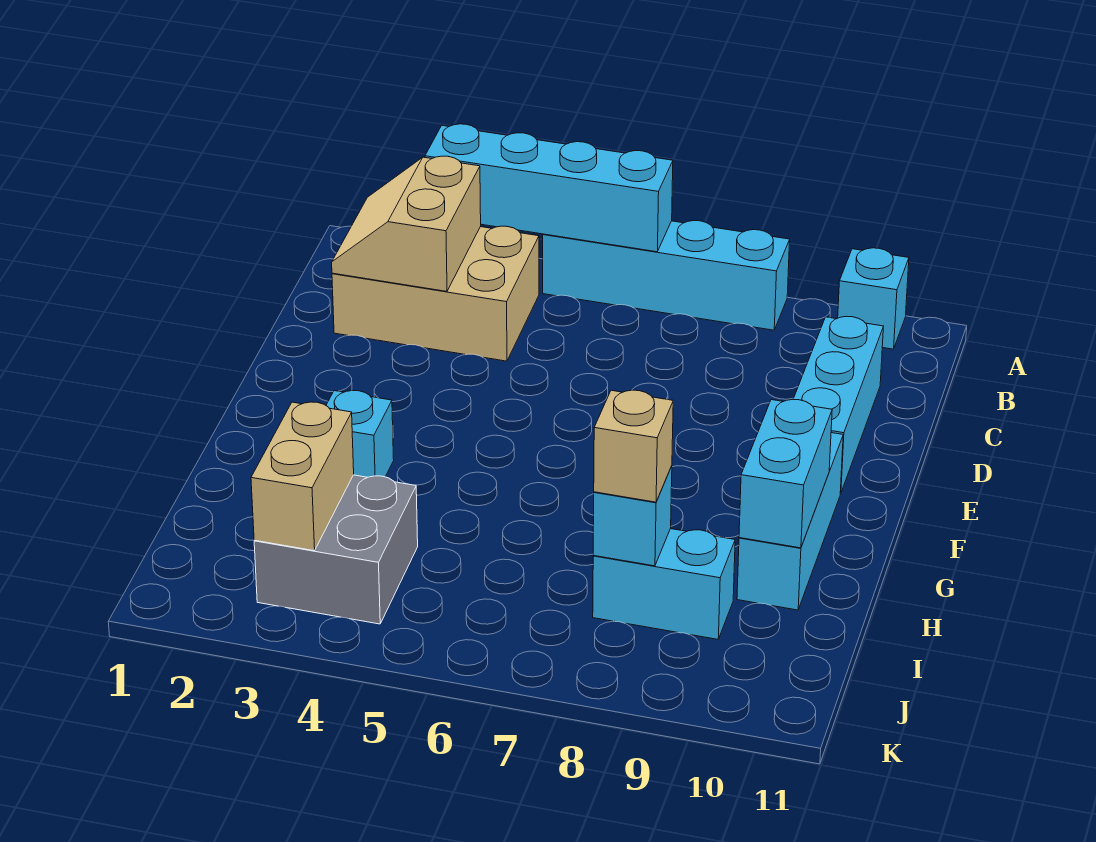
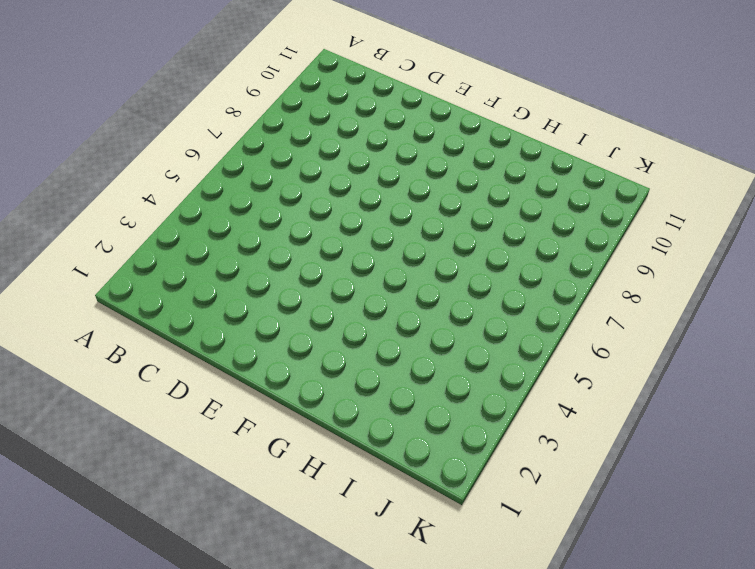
none -> cyan 1x4 brick [543,221,790,330]
none -> cyan 1x1 brick [838,248,909,349]
none -> tan 2x3 brick [332,226,539,361]

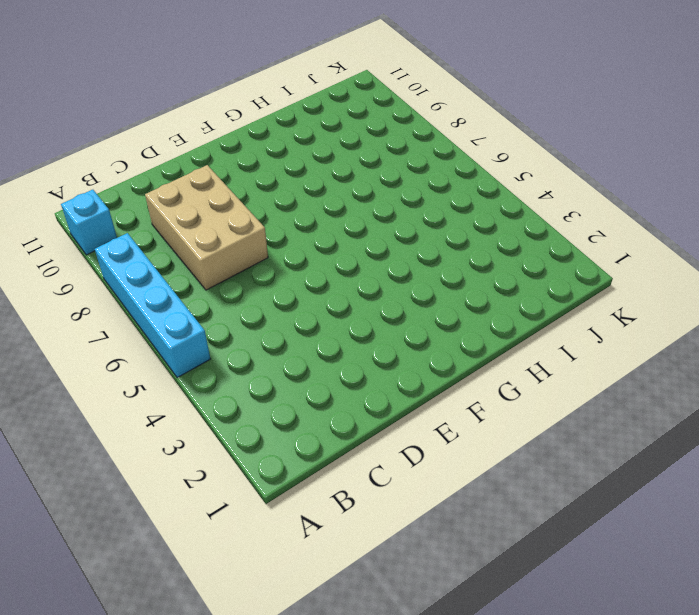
tan 2x3 brick [145,165,268,290] -> tan 2x3 brick moved to [332,226,539,361]
none -> cyan 1x3 brick [793,316,884,493]
none -> cyan 1x3 brick [737,433,843,610]
none -> cyan 1x1 brick [326,391,394,477]

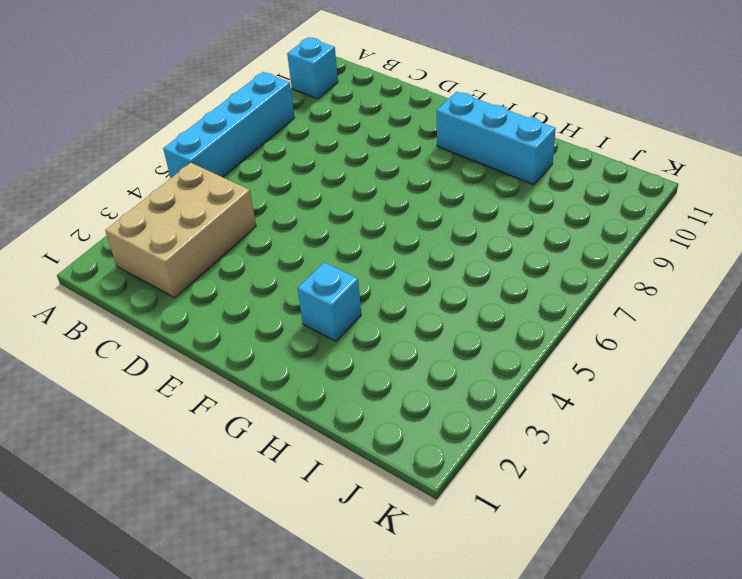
none -> cyan 1x3 brick [793,316,884,493]
none -> grey 2x2 brick [254,475,418,624]
none -> cyan 1x2 brick [593,529,735,639]

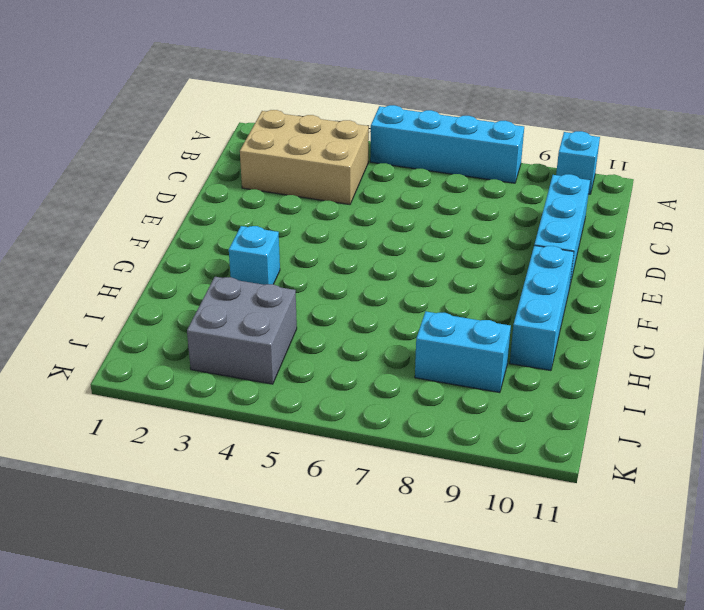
none -> cyan 1x4 brick [425,124,673,252]
none -> tan 2x2 slope [332,156,481,291]
none -> cyan 1x2 brick [739,399,832,548]

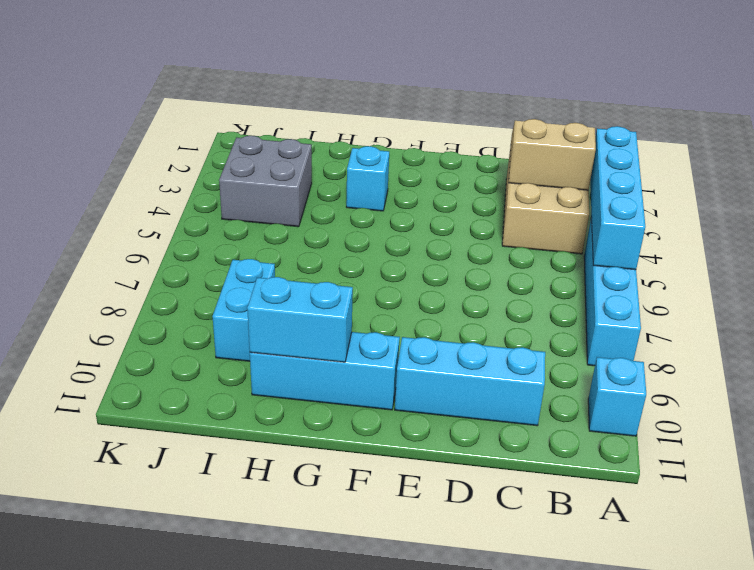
none -> tan 1x2 brick [251,402,354,551]
none -> cyan 1x1 brick [593,466,672,566]
none -> tan 1x1 brick [594,390,673,502]

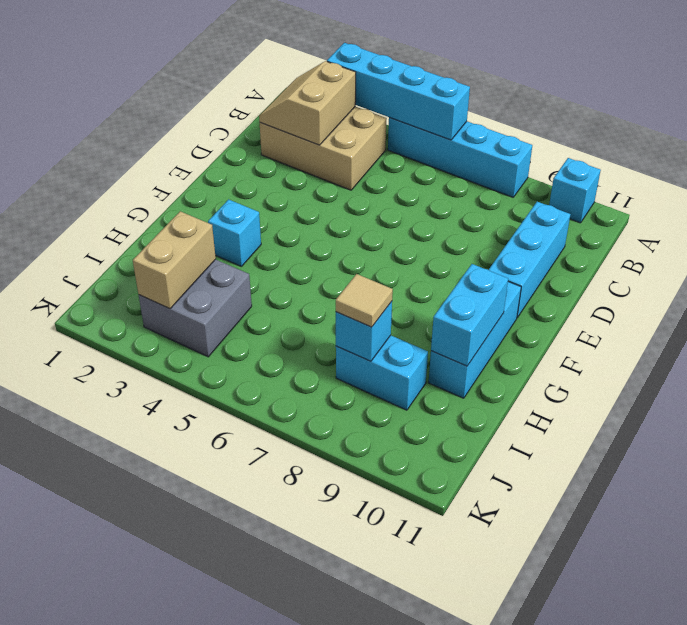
tan 1x1 tile [336,274,393,327] -> tan 1x1 brick [594,390,673,502]

